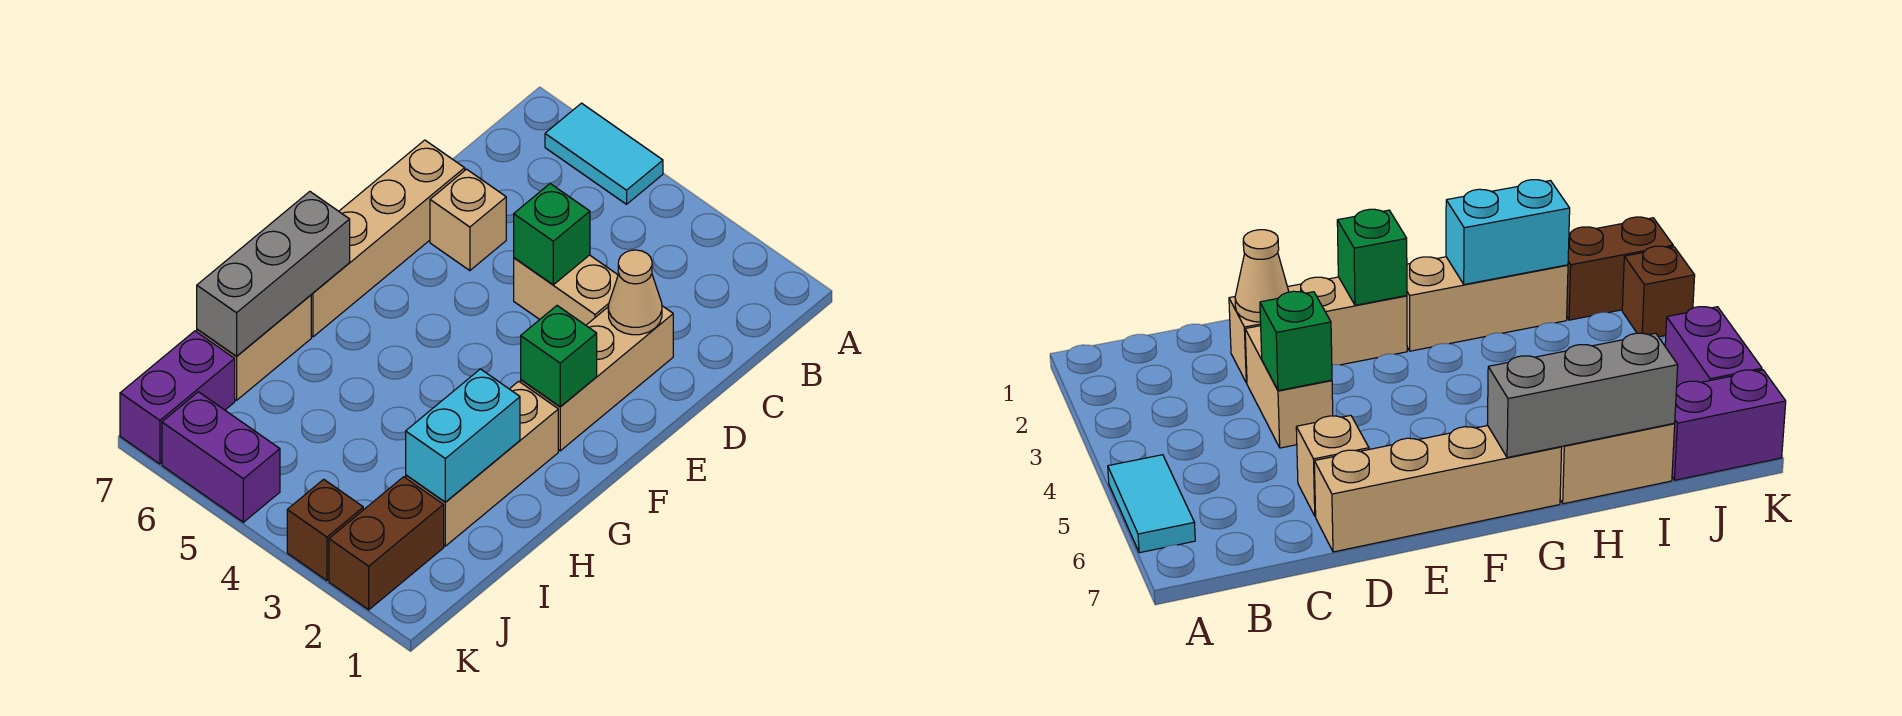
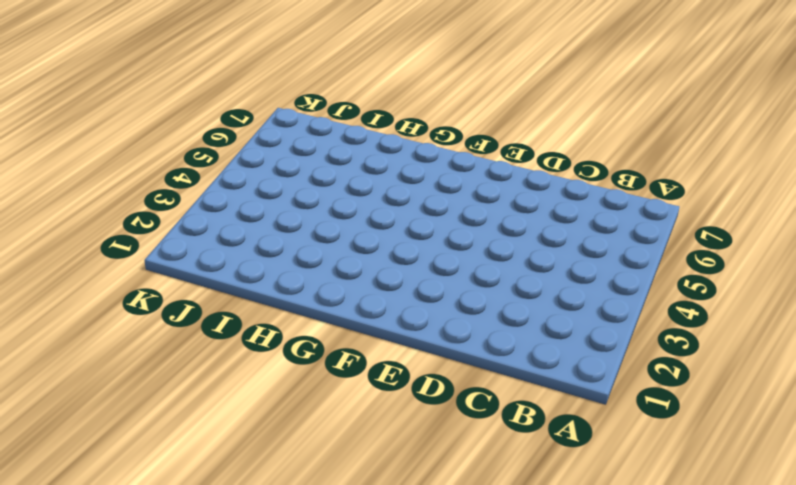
none -> cyan 1x2 tile [545,103,663,204]
none -> tan 1x3 brick [521,306,673,451]
none -> tan 1x2 brick [514,255,618,325]

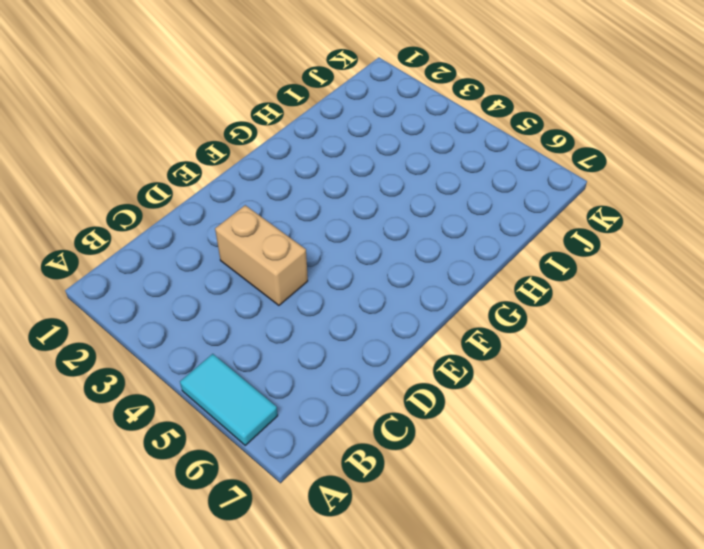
none -> tan 1x3 brick [521,306,673,451]
none -> tan 1x1 brick [430,169,506,271]
none -> tan 1x4 brick [311,140,465,337]

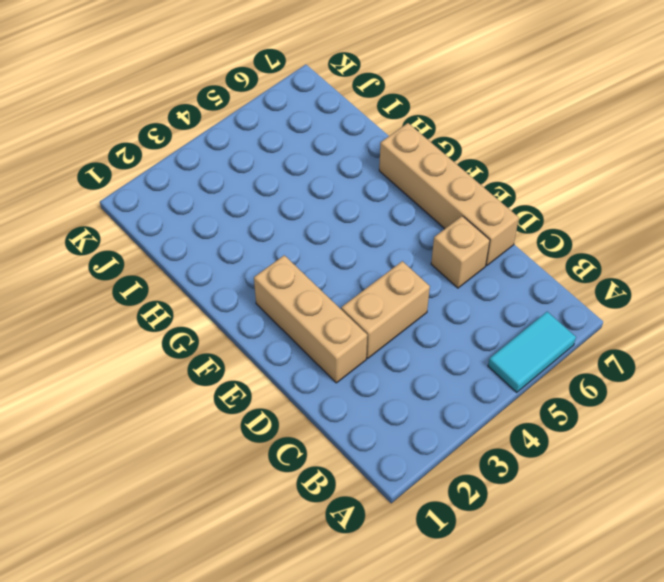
none -> tan 1x3 brick [406,381,558,546]
none -> tan 1x2 brick [197,295,311,400]
none -> brown 1x2 brick [329,477,444,610]

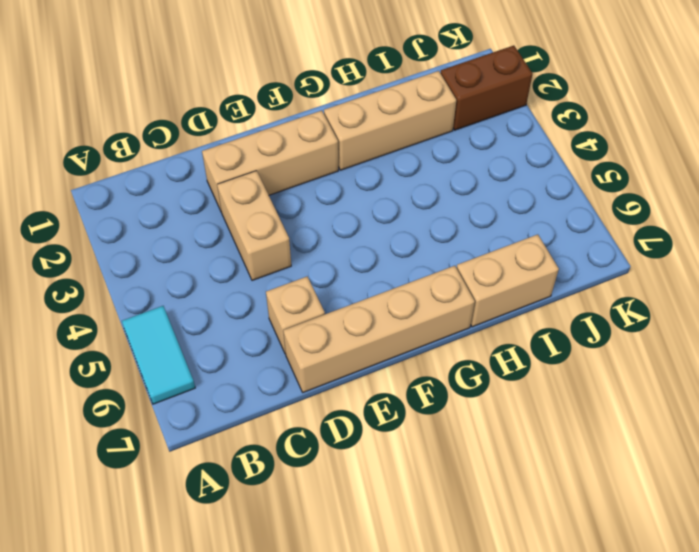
none -> purple 1x2 brick [120,331,235,464]
none -> brown 1x1 brick [287,479,363,581]
none -> purple 1x2 brick [162,392,280,522]

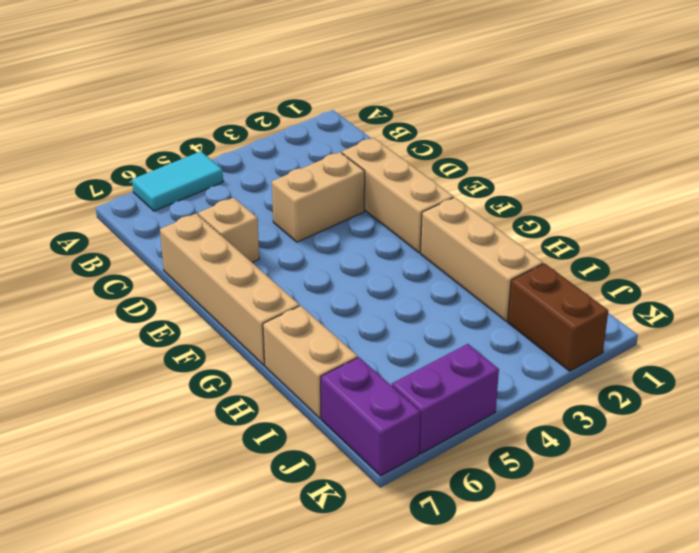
none -> brown 1x1 brick [287,479,363,581]
none -> tan 1x1 cone [608,250,662,335]
none -> green 1x1 brick [514,184,590,285]

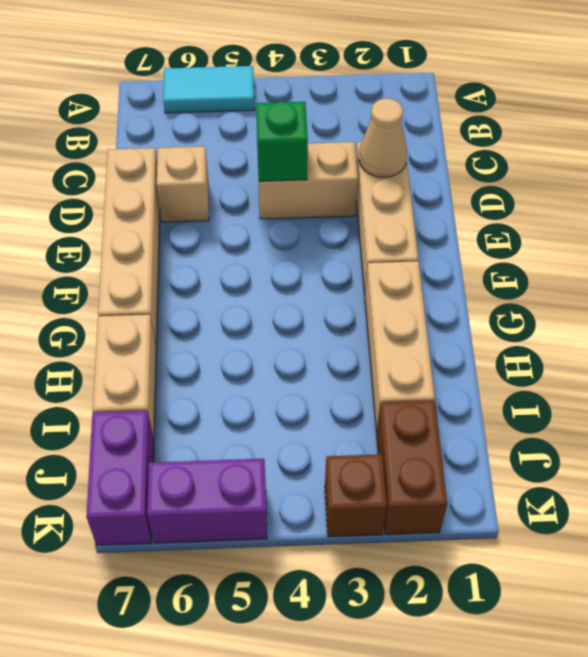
none -> green 1x1 brick [521,306,597,407]
none -> grey 1x3 brick [197,192,350,357]
none -> cyan 1x2 brick [406,369,520,502]

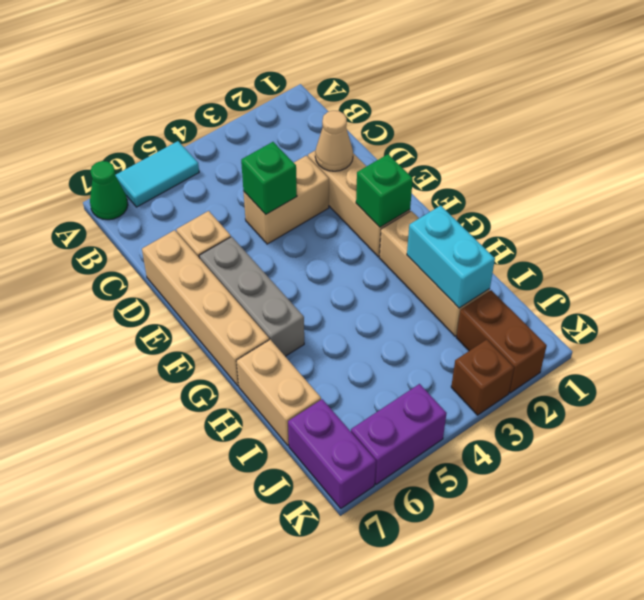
green 1x1 cone [90,161,128,220] -> none
grey 1x3 brick [199,237,304,356] -> grey 1x3 brick moved to [197,192,350,357]

